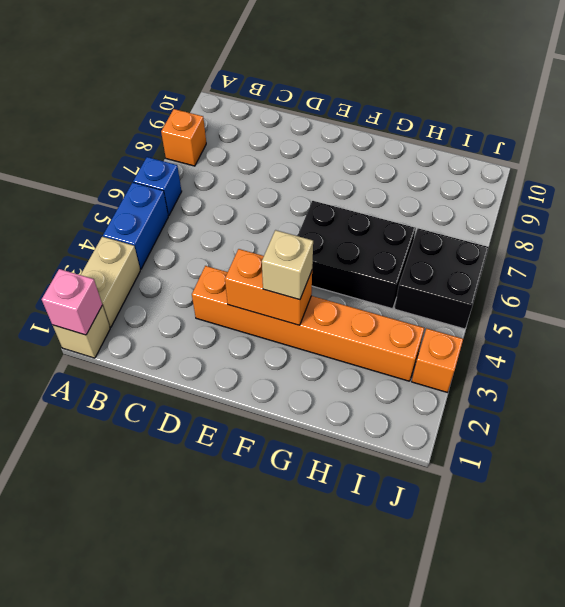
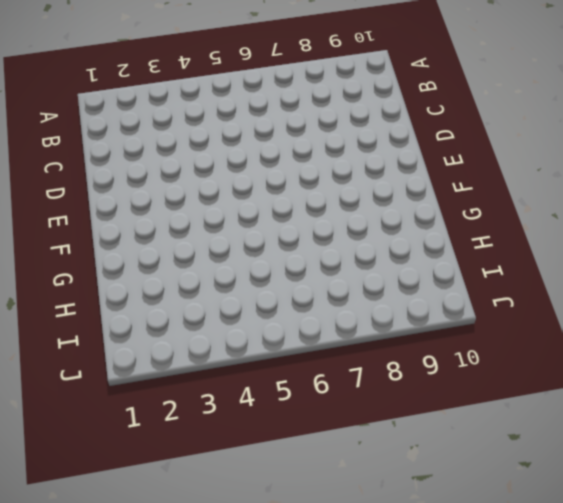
none -> tan 1x1 brick [53,306,110,358]
none -> tan 1x2 brick [81,237,140,327]
none -> blue 1x2 brick [103,183,168,269]

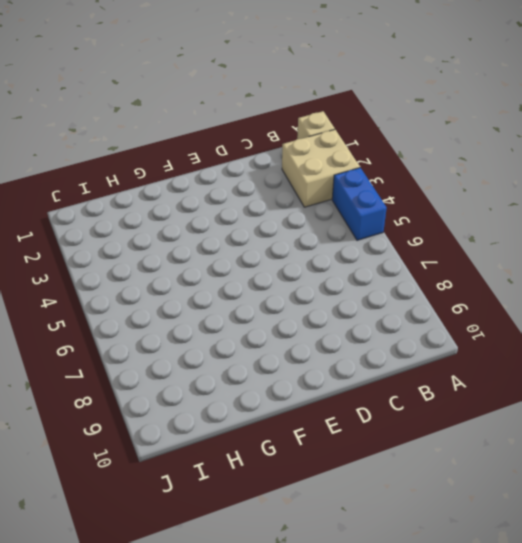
tan 2x2 brick [282,130,360,207] -> tan 1x2 brick [81,237,140,327]
none -> blue 1x1 brick [133,157,182,216]
none -> orange 1x1 brick [161,109,206,166]
none -> orange 1x6 brick [192,266,424,381]

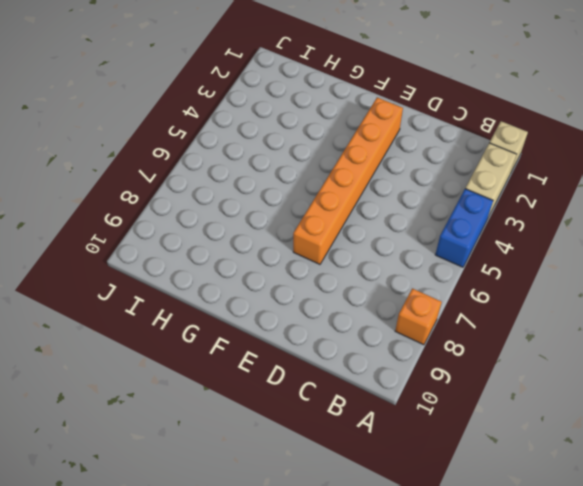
orange 1x6 brick [293,97,403,264] -> orange 1x6 brick turned to [192,266,424,381]
none -> blue 1x1 brick [133,157,182,216]
none -> black 2x3 brick [298,201,416,309]
none -> black 2x2 brick [395,228,489,329]

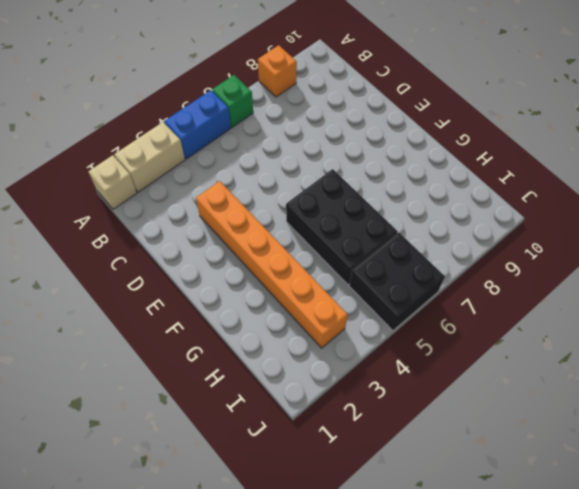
green 1x1 brick [212,75,253,127] -> blue 1x1 brick [133,157,182,216]
none -> orange 1x1 brick [412,329,463,392]
none -> pink 1x1 brick [42,269,102,335]
none -> orange 1x2 brick [225,249,312,325]

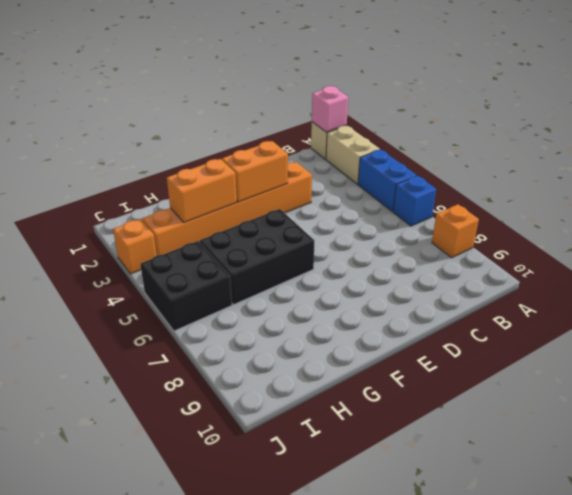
orange 1x2 brick [167,159,237,223] -> none
none -> tan 1x1 brick [262,230,313,300]

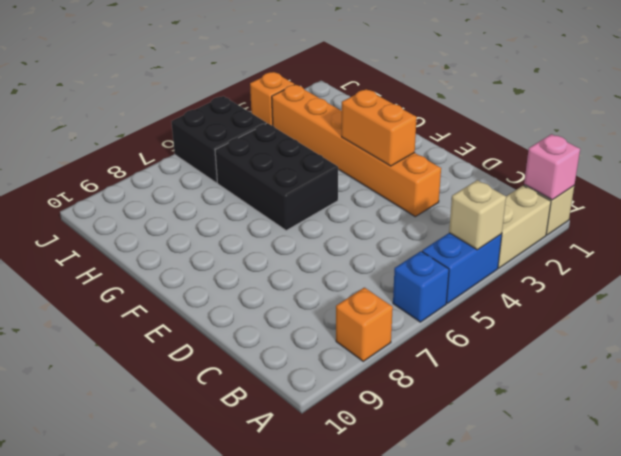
tan 1x1 brick [449,180,506,250] -> tan 1x1 brick moved to [262,230,313,300]

